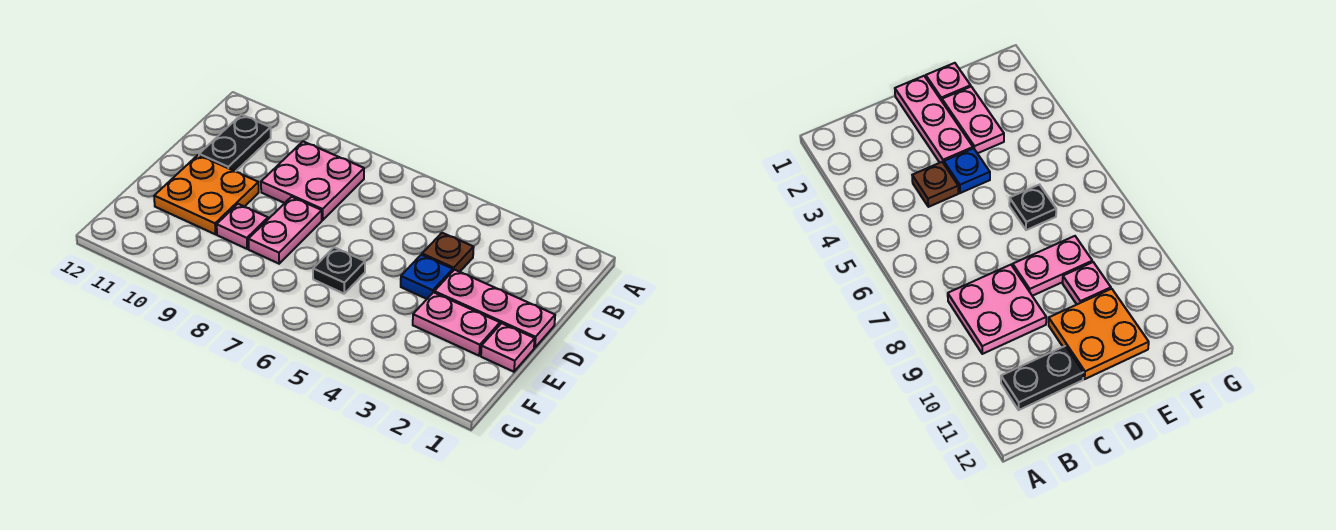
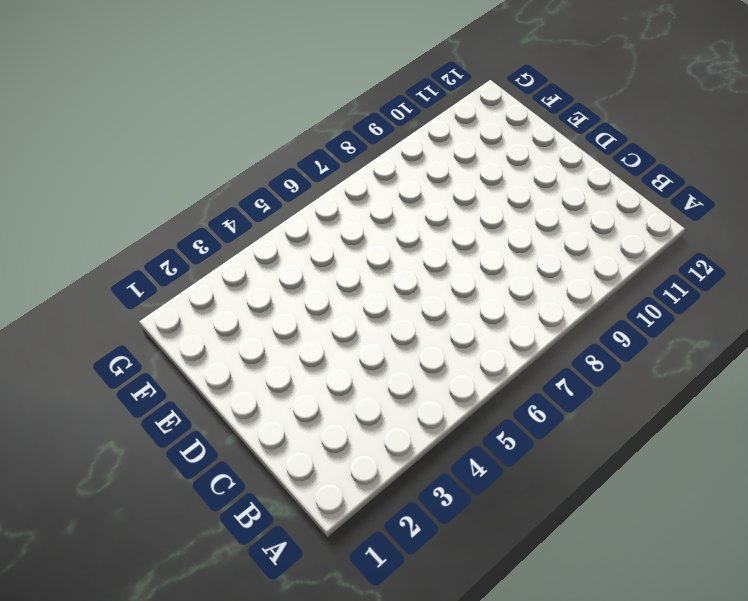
none -> pink 2x2 plate [261,142,364,220]
none -> black 1x2 plate [199,115,271,172]

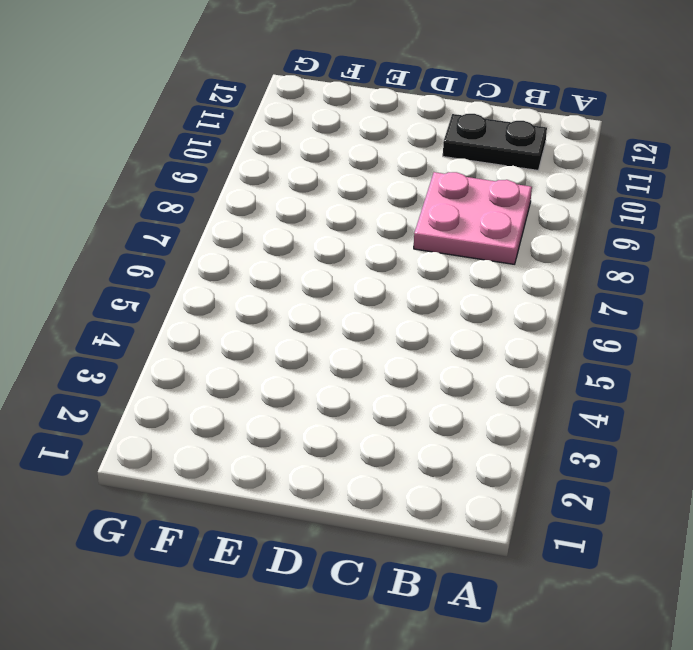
none -> brown 1x1 plate [422,233,474,272]
none -> pink 1x3 plate [434,270,555,348]

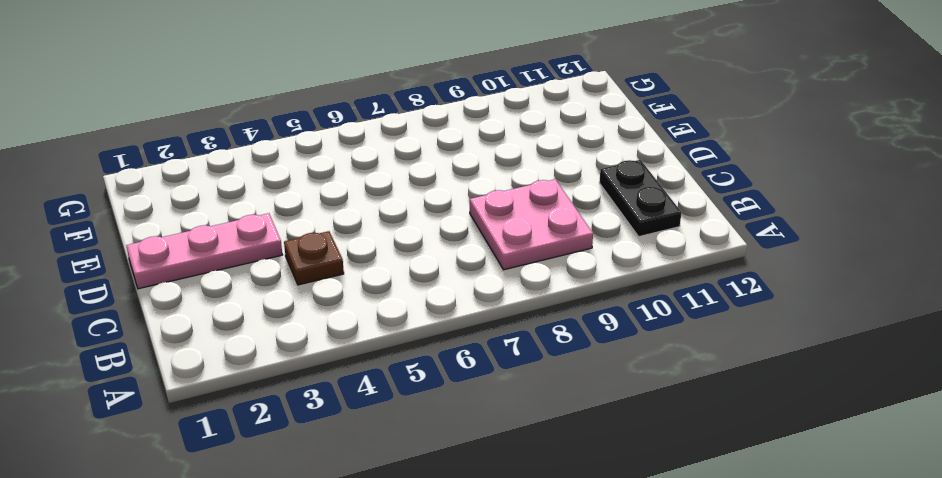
none -> blue 1x1 plate [401,255,453,299]
none -> pink 1x2 plate [248,197,322,264]

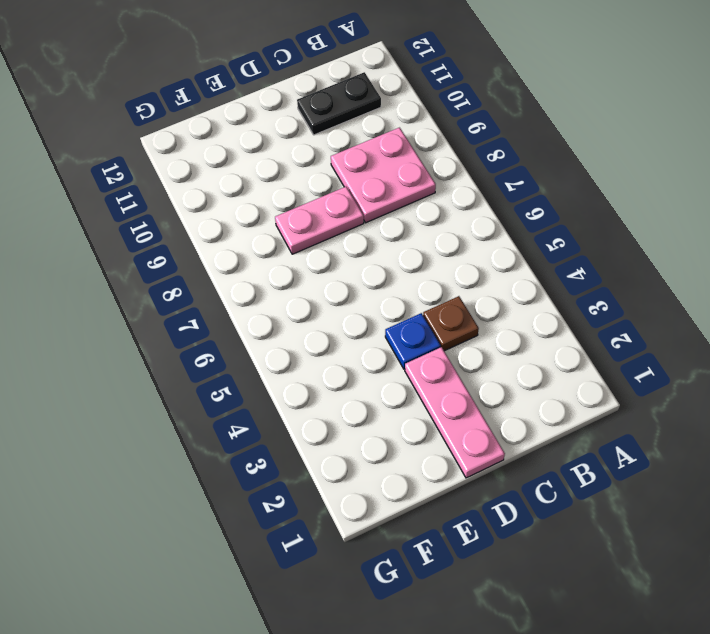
none -> orange 2x2 plate [154,155,259,234]
none -> pink 1x1 plate [481,323,535,372]

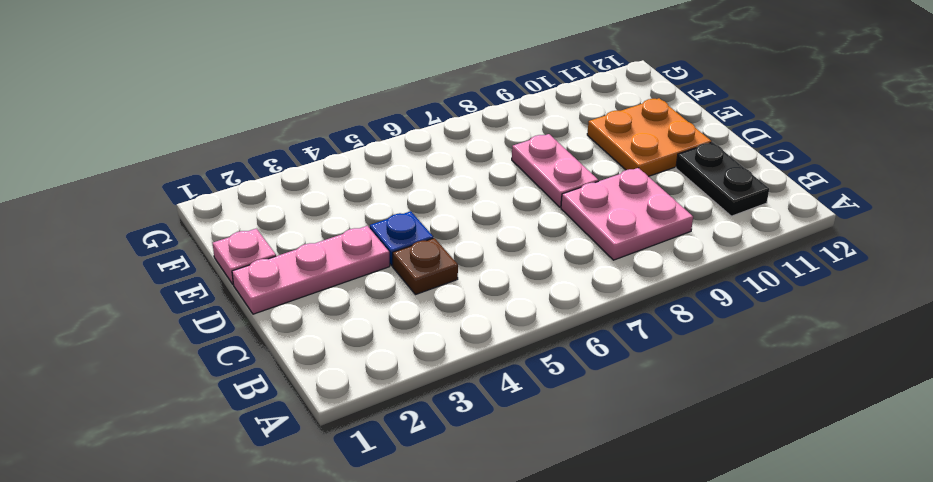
none -> pink 1x2 plate [413,292,500,356]
none -> black 1x1 plate [313,247,365,293]

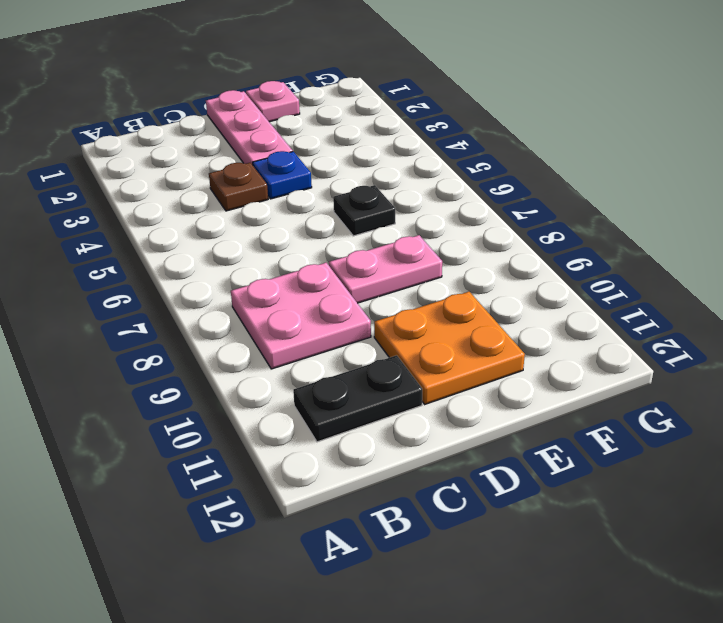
none -> pink 1x2 plate [413,292,500,356]
none -> pink 1x1 plate [217,204,268,249]

